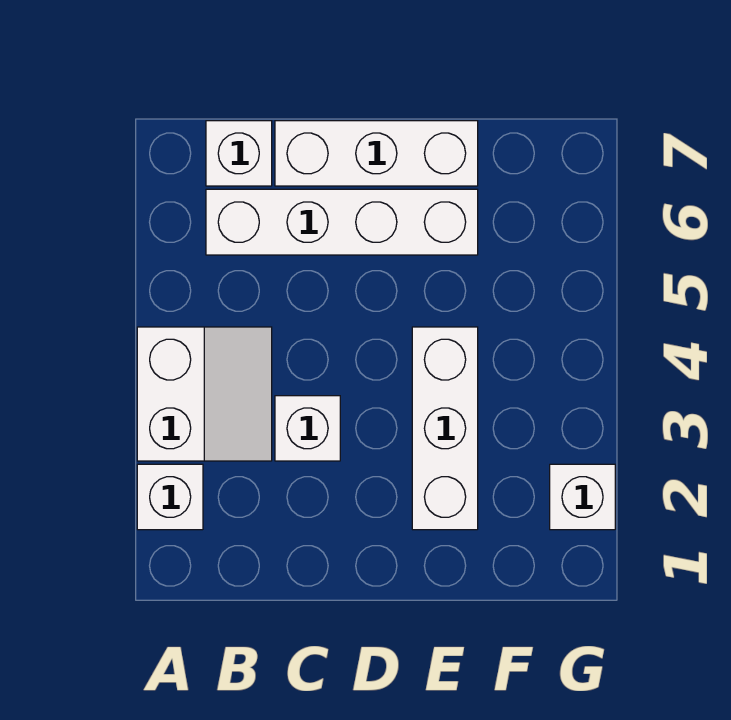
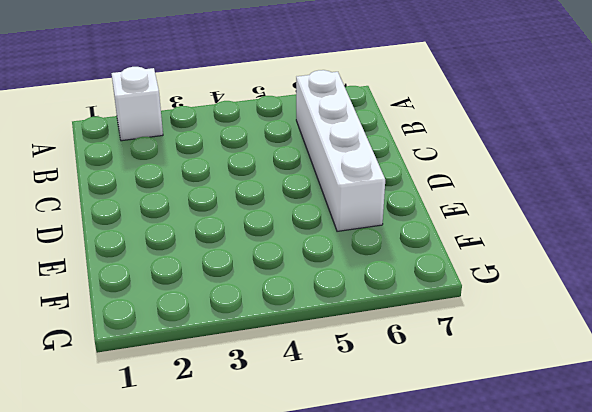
none -> white 2x2 slope [137,327,272,461]
none -> white 1x1 brick [206,121,272,186]

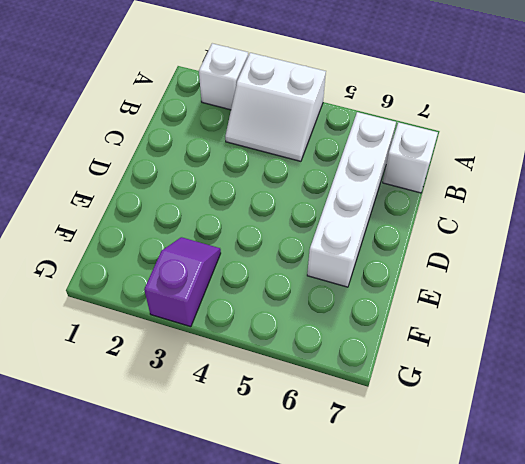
purple 1x2 slope [144,237,221,327] -> none
none -> white 1x1 brick [275,396,340,461]
none -> white 1x3 brick [275,121,478,186]

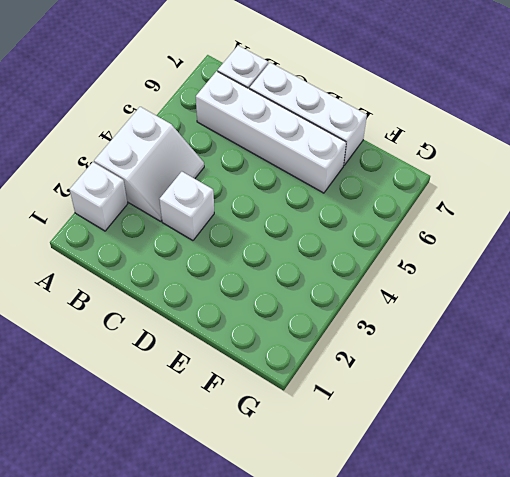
none -> white 1x3 brick [412,327,478,530]
none -> white 1x1 brick [550,464,615,530]

